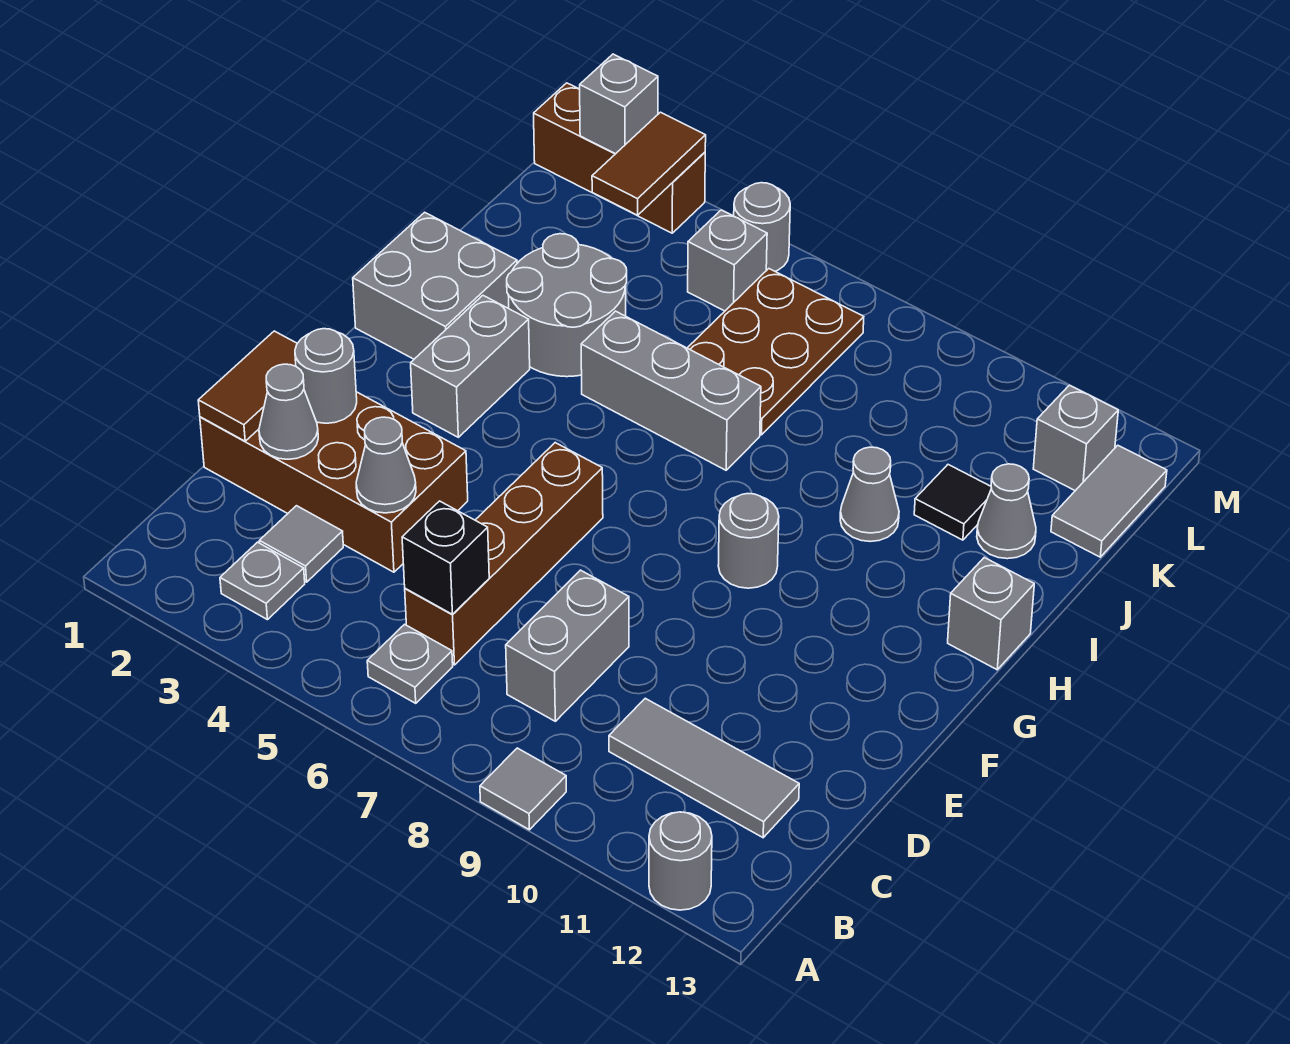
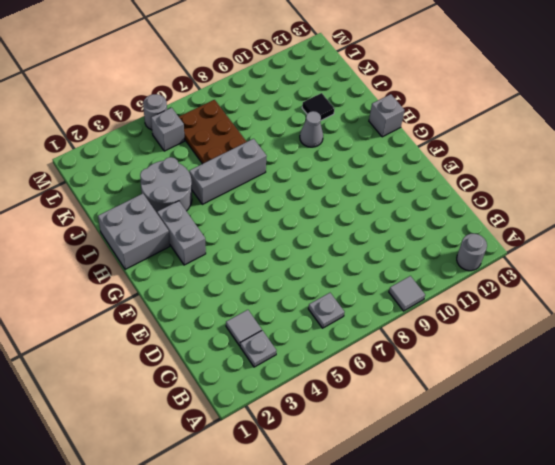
none -> brown 1x4 brick [405,443,603,665]
none -> grey 1x2 brick [506,570,629,721]
none -> grey 1x3 tile [609,698,799,838]
none -> brown 2x4 brick [200,392,468,572]

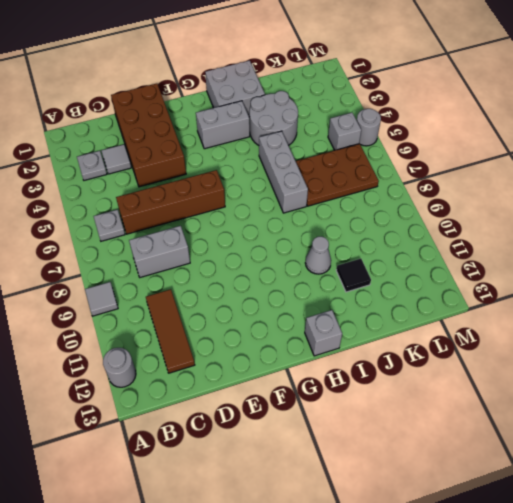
brown 1x3 tile [146,289,195,373] -> grey 1x3 tile [609,698,799,838]
none -> grey 1x1 round brick [718,494,779,588]
none -> grey 1x1 cone [977,464,1036,559]
none -> grey 1x2 tile [1051,445,1167,557]
none -> grey 1x1 brick [1033,385,1118,491]

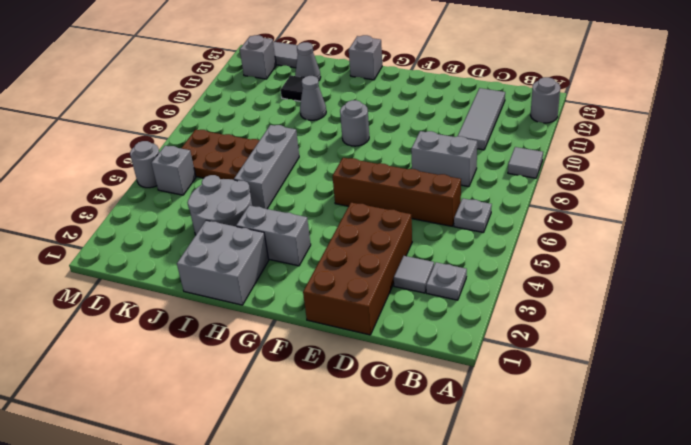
none -> brown 1x3 brick [534,83,705,233]
none -> black 1x1 brick [402,501,489,614]
none -> brown 1x2 tile [198,331,297,441]
none -> grey 1x1 cone [259,364,318,459]

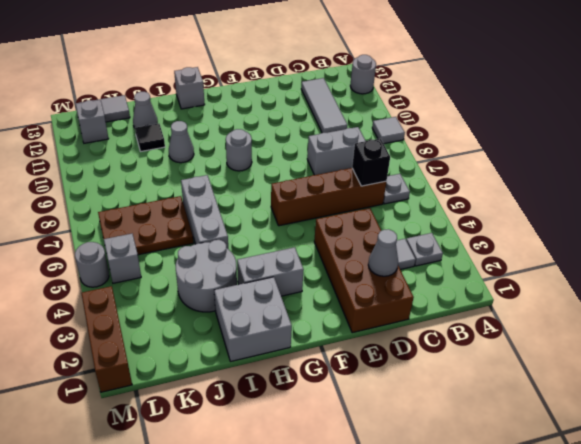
none -> brown 1x2 tile [198,331,297,441]
none -> grey 1x1 cone [356,417,416,513]
none -> grey 1x1 round brick [295,329,357,423]
none -> brown 1x2 tile [592,112,706,215]

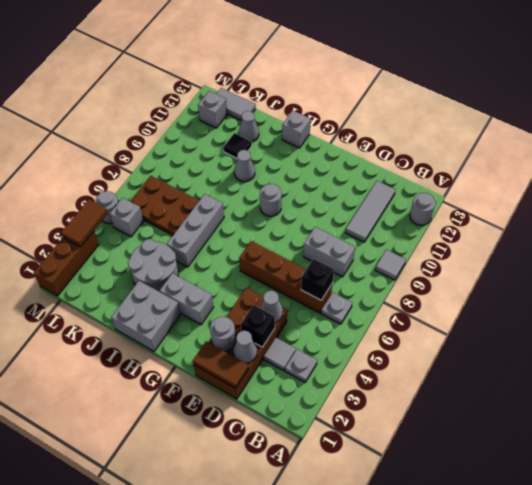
black 1x1 brick [241,305,275,347] -> none
brown 1x2 tile [61,199,108,247] -> brown 1x2 tile turned to [592,112,706,215]
none -> grey 1x1 brick [580,54,658,154]

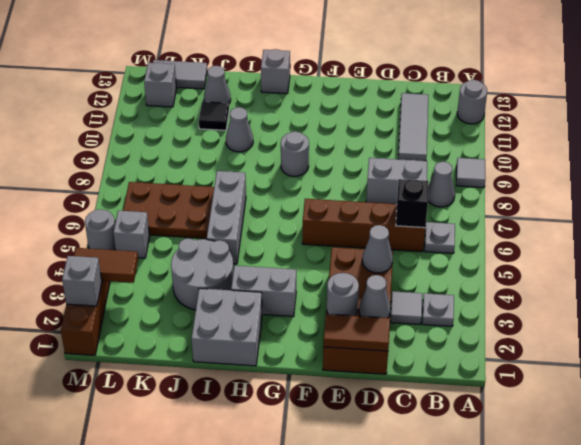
grey 1x1 cone [428,162,455,207] -> none

